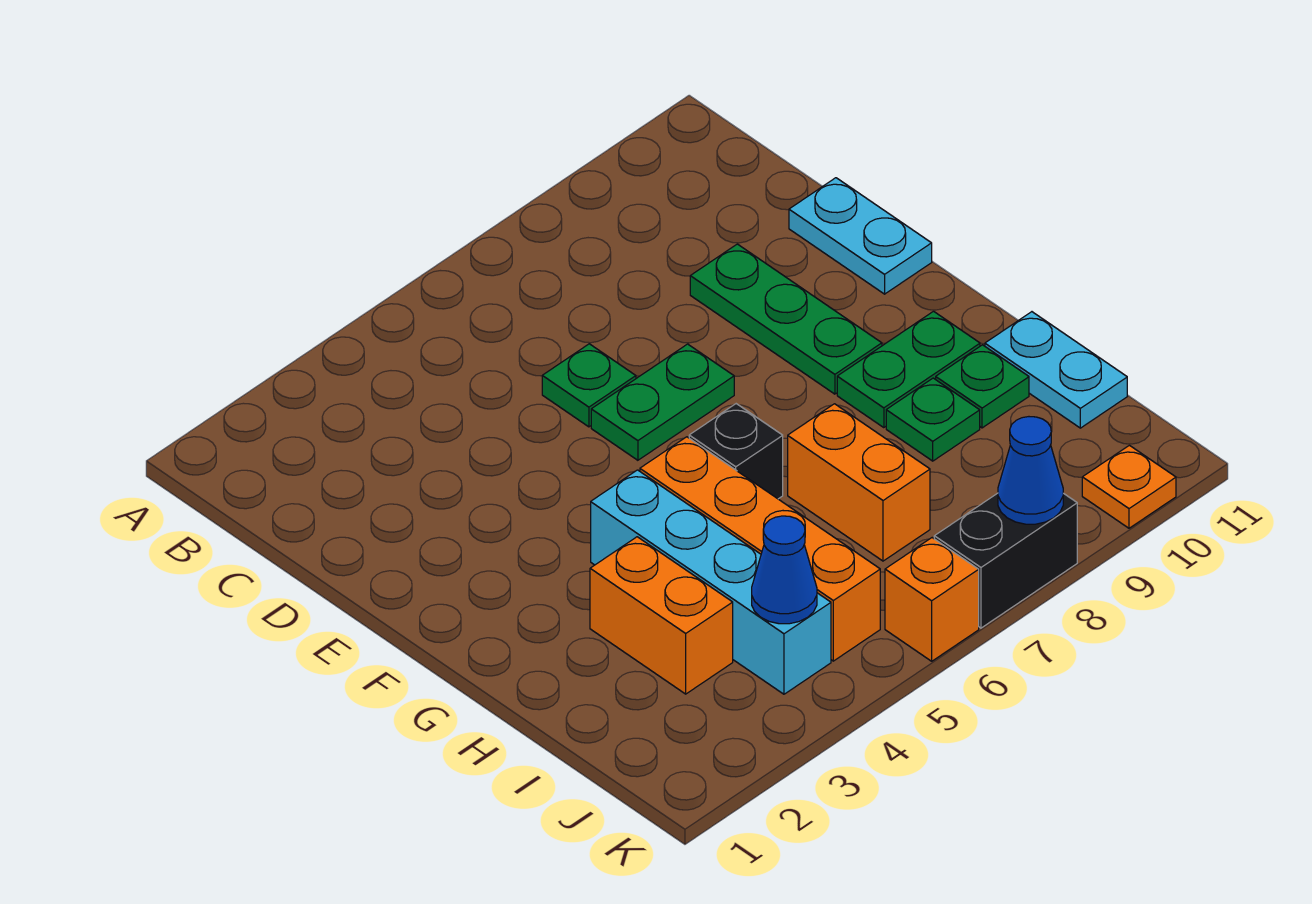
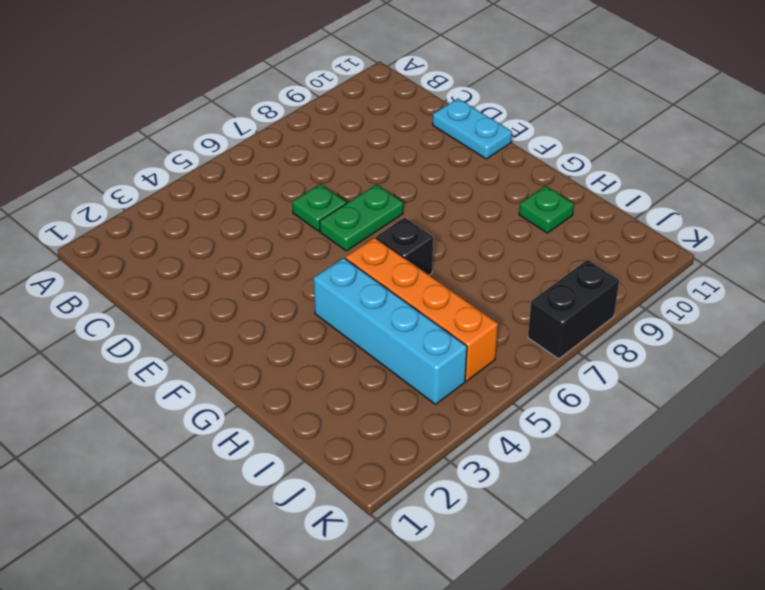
none -> green 1x3 plate [690,244,882,394]
none -> green 1x2 plate [837,311,980,428]
none -> orange 1x2 brick [590,537,733,694]

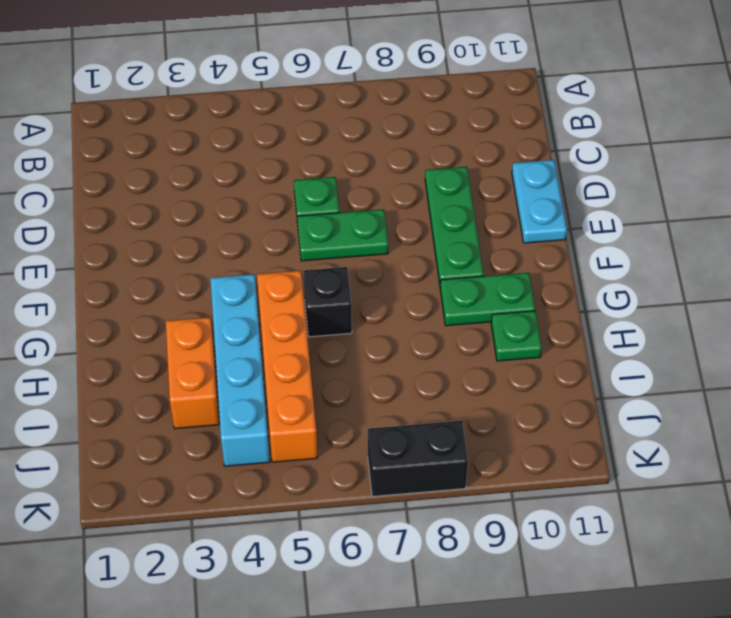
none -> orange 1x2 brick [788,404,930,561]
none -> green 1x1 plate [886,378,980,461]
none -> cyan 1x2 plate [985,312,1127,428]

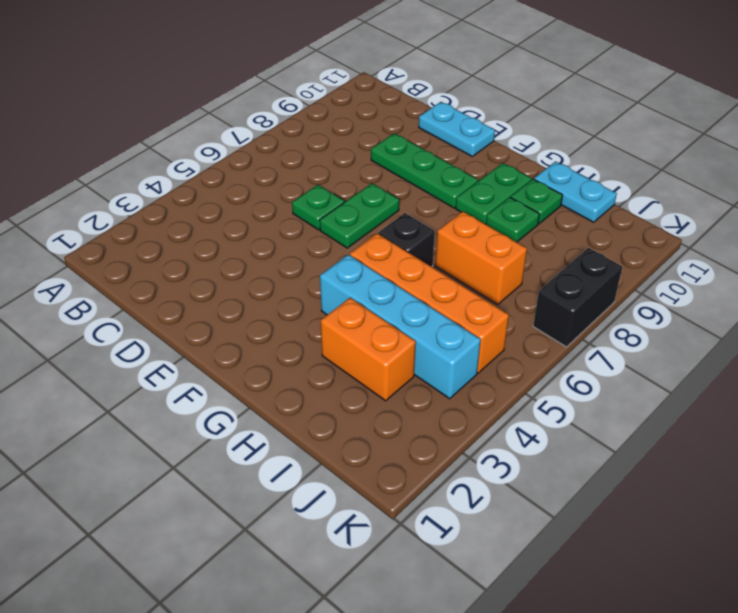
none -> orange 1x1 brick [885,538,979,661]
none -> orange 1x1 plate [1082,445,1176,528]
none -> blue 1x1 cone [752,516,817,624]

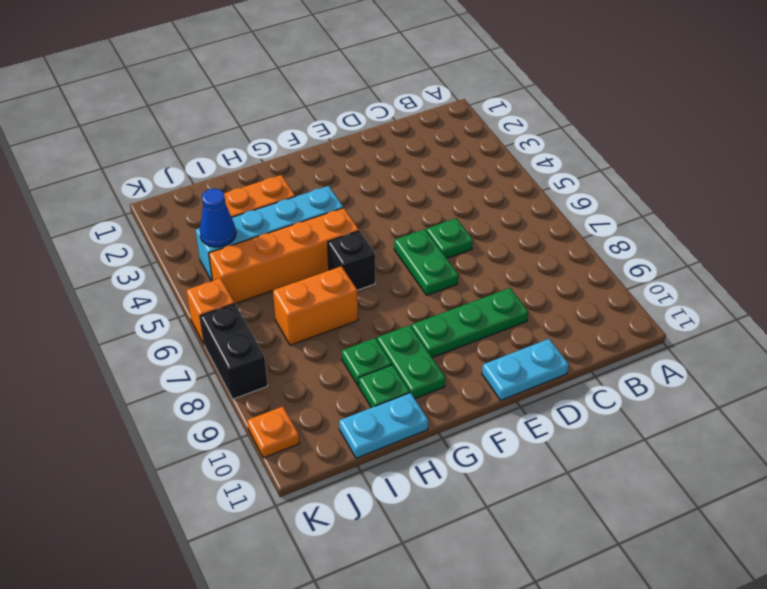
none -> blue 1x1 cone [998,417,1063,524]

